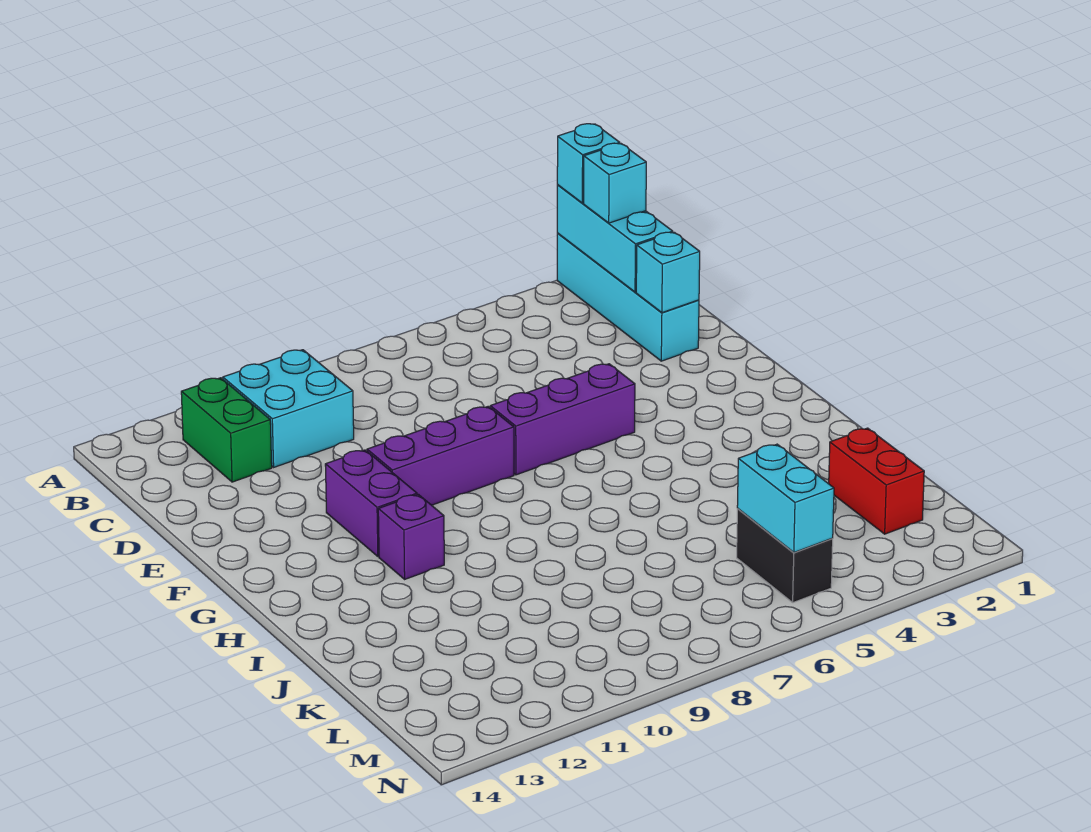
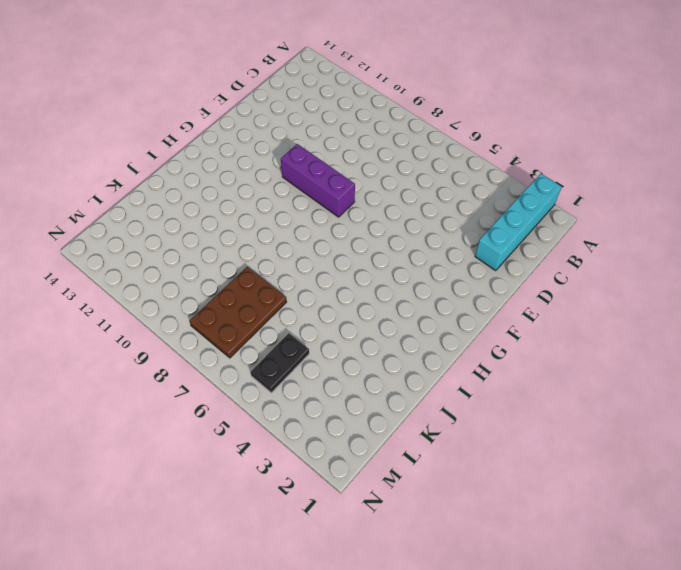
brown 2x3 plate [189,267,287,358] -> none
black 1x2 plate [251,333,309,393] -> black 1x2 brick [737,509,833,603]
none -> cyan 2x2 brick [223,350,354,467]
none -> green 1x2 brick [181,378,272,482]
none -> purple 1x3 brick [490,364,635,475]

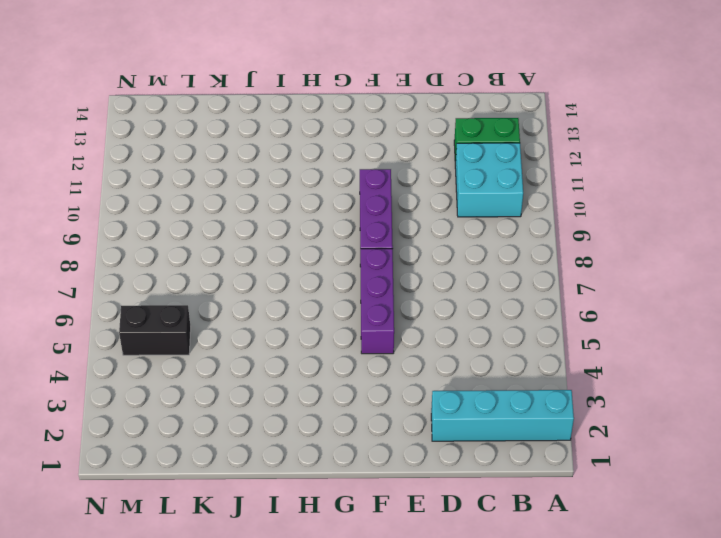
none -> purple 1x2 brick [325,450,417,557]
none -> purple 1x1 brick [378,494,444,579]
none -> red 1x2 brick [829,428,924,534]

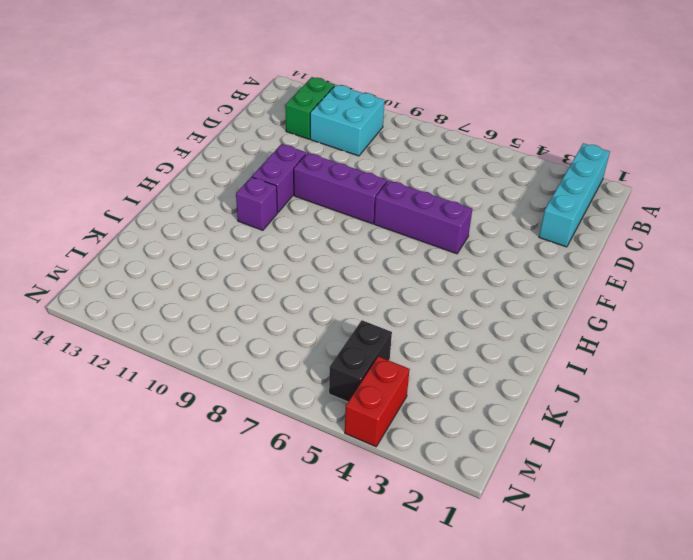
red 1x2 brick [345,356,410,447] -> red 1x2 brick moved to [829,428,924,534]
none -> cyan 1x3 brick [557,185,673,292]
none -> cyan 1x1 brick [636,232,700,313]
none -> cyan 1x2 brick [737,444,834,552]

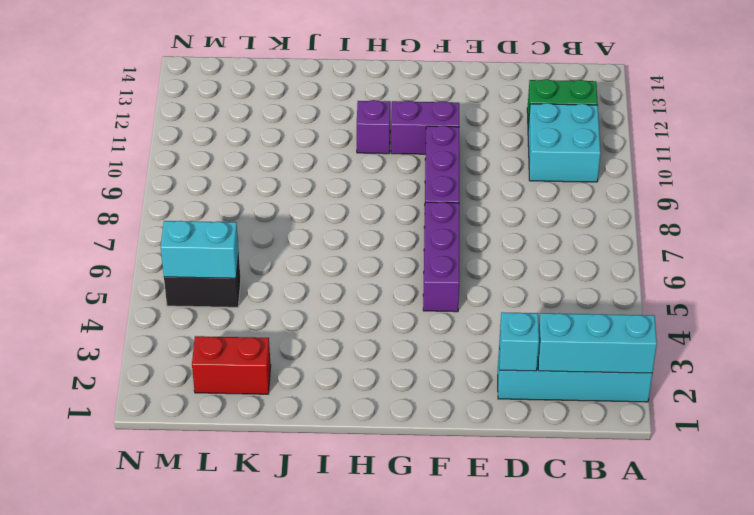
none -> cyan 1x1 brick [557,124,620,203]
none -> cyan 1x1 brick [584,143,646,223]

